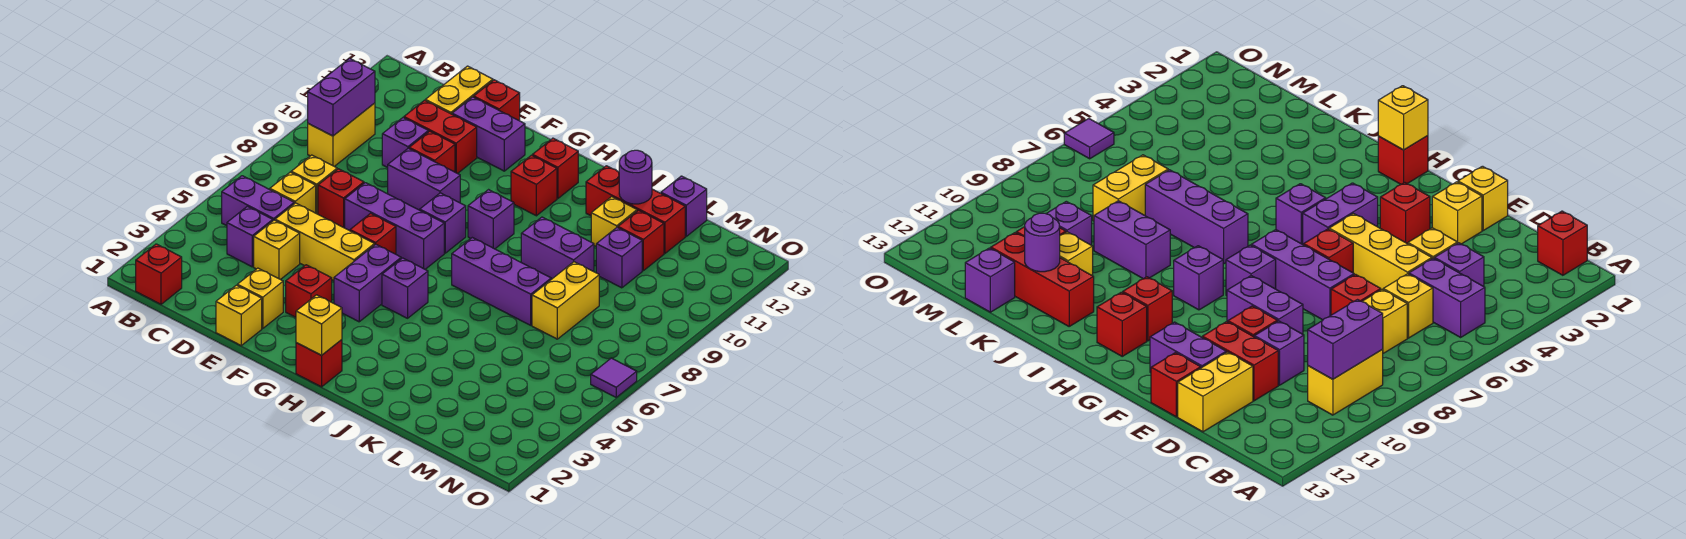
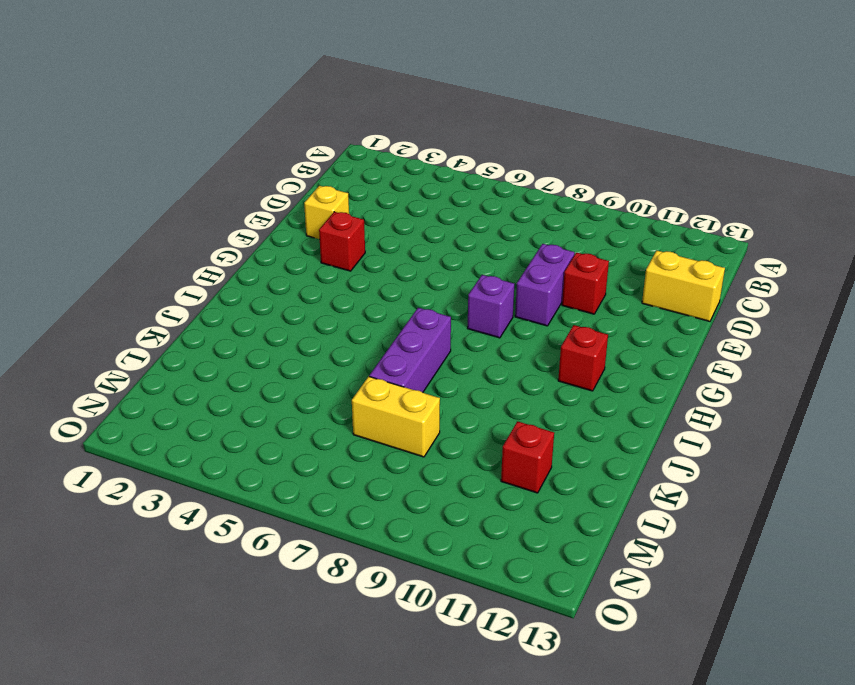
none -> red 1x1 brick [136,244,182,304]
none -> purple 1x2 brick [222,176,294,226]
none -> yellow 1x2 brick [308,103,375,166]
none -> purple 1x1 brick [227,206,273,267]

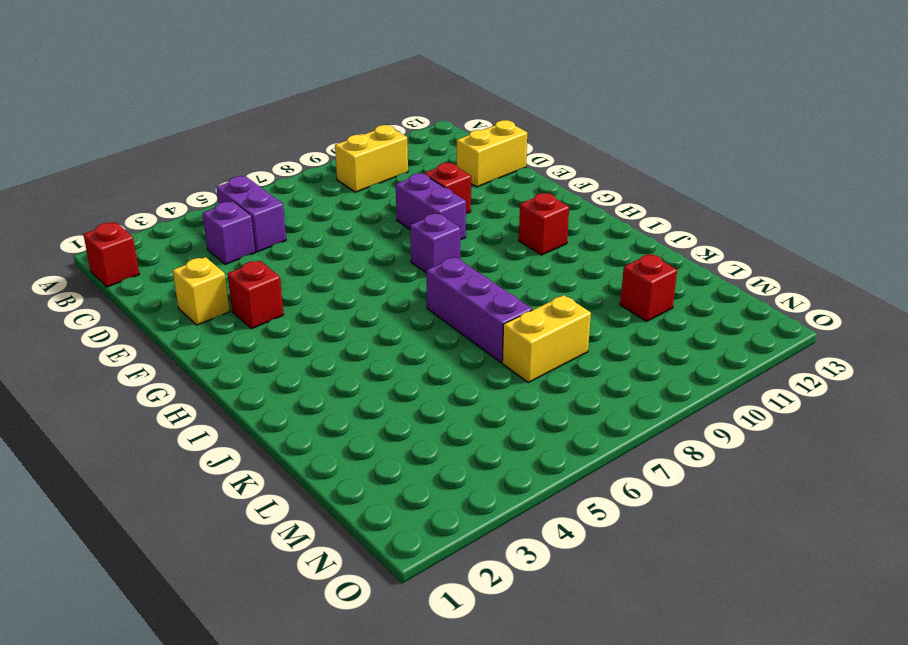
none -> yellow 1x1 brick [270,172,316,213]
none -> yellow 1x1 brick [291,155,337,214]
none -> yellow 1x1 brick [254,220,300,280]
none -> yellow 1x3 brick [275,203,374,281]

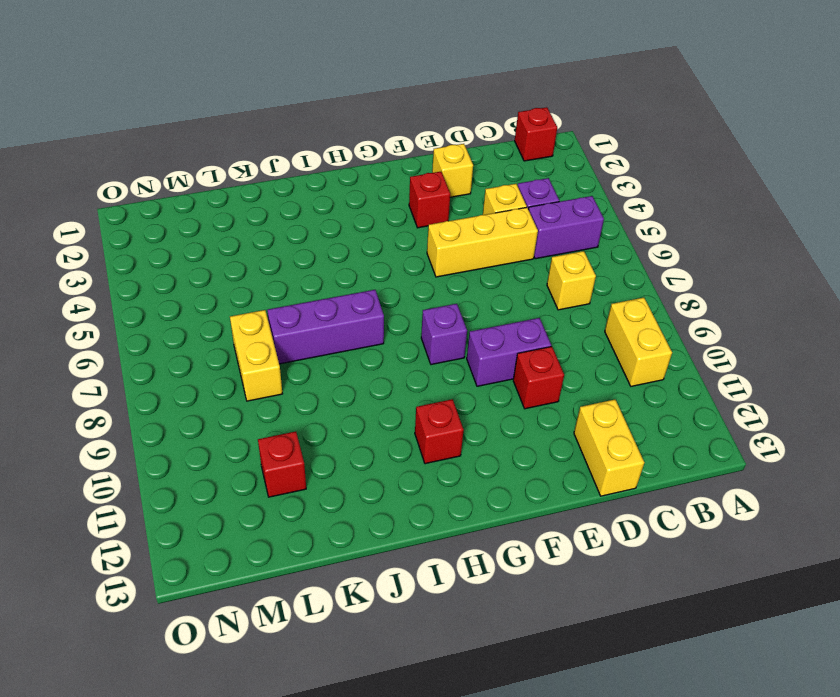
none -> yellow 1x1 brick [270,172,316,213]
none -> red 1x1 brick [318,169,364,228]
none -> purple 1x1 brick [382,118,428,168]
none -> red 1x2 brick [404,100,477,174]

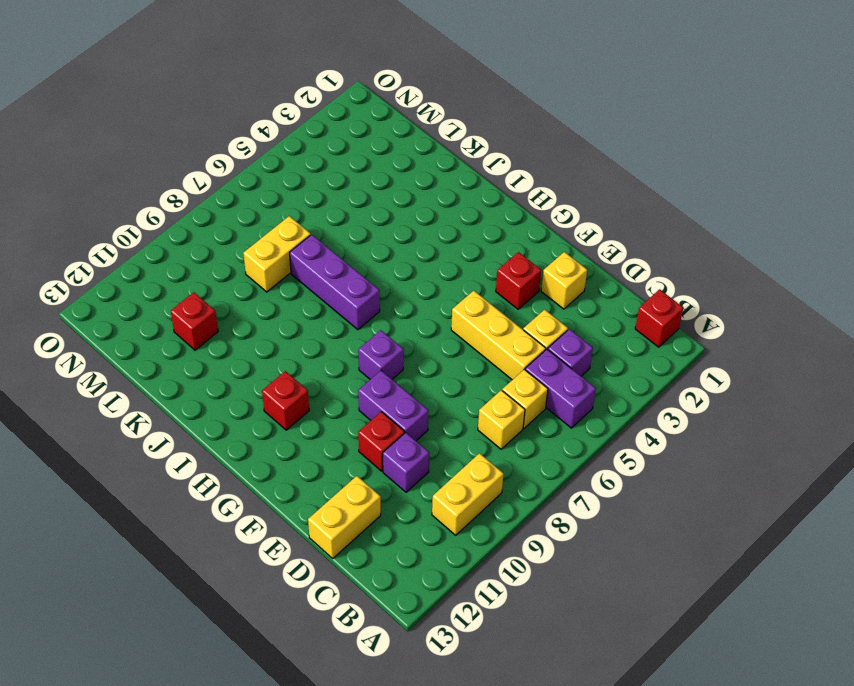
none -> red 1x1 brick [318,169,364,228]
none -> red 1x2 brick [404,100,477,174]
none -> yellow 1x1 brick [216,285,262,345]
none -> purple 1x3 brick [345,183,444,269]

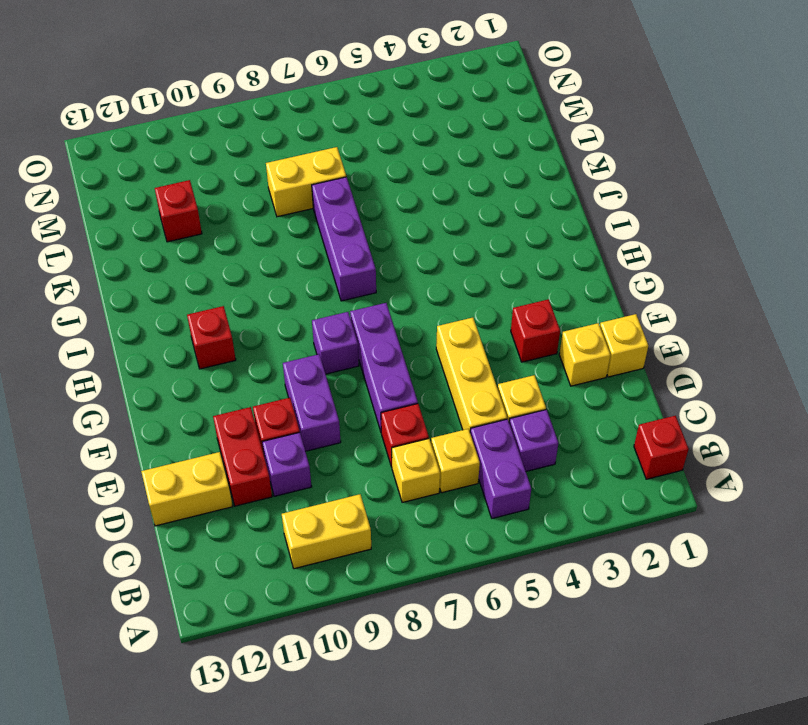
none -> purple 1x2 brick [452,97,525,171]
none -> red 1x1 brick [474,80,520,121]
none -> red 1x1 brick [350,213,396,254]
none -> purple 1x2 brick [334,244,401,322]

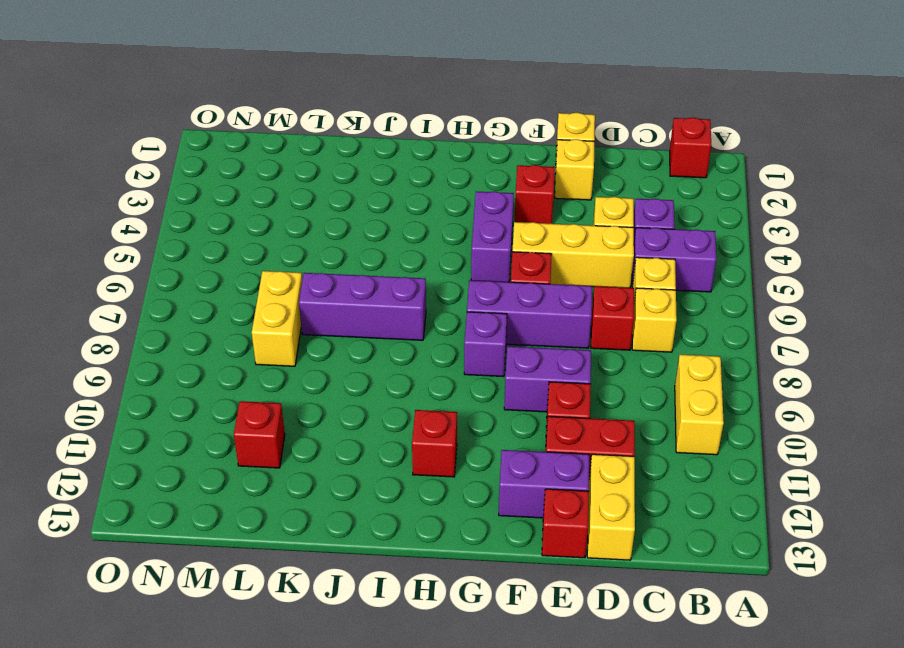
none -> purple 1x1 brick [382,118,428,168]
none -> red 1x1 brick [296,340,342,387]
none -> purple 1x1 brick [382,258,428,318]
none -> purple 1x1 brick [468,190,514,249]

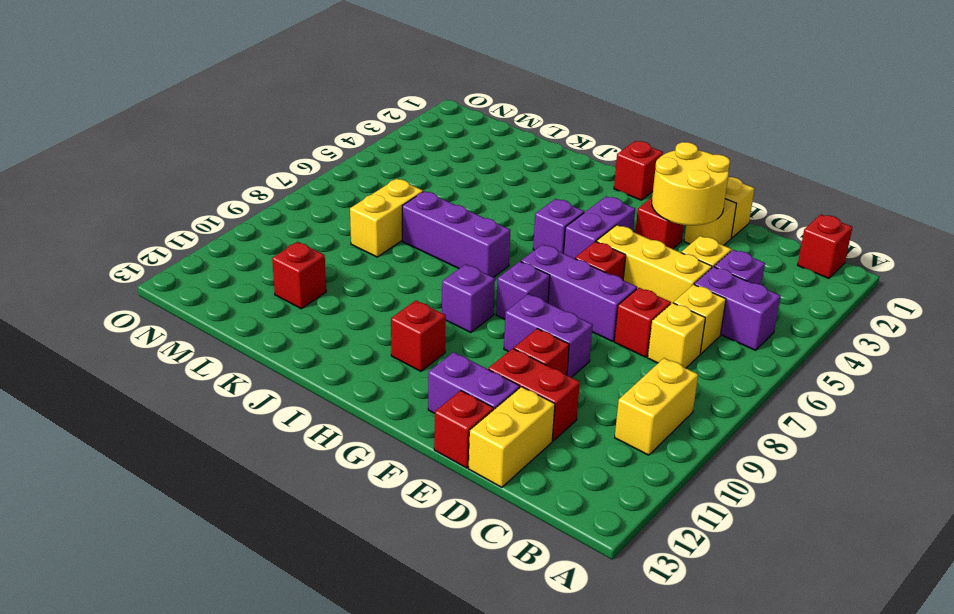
yellow 2x2 round brick [652,142,730,225] -> none
none -> purple 1x1 brick [382,118,428,168]
none -> red 1x1 brick [532,138,578,199]
none -> purple 1x2 brick [521,217,594,279]
none -> red 1x3 brick [586,166,685,254]

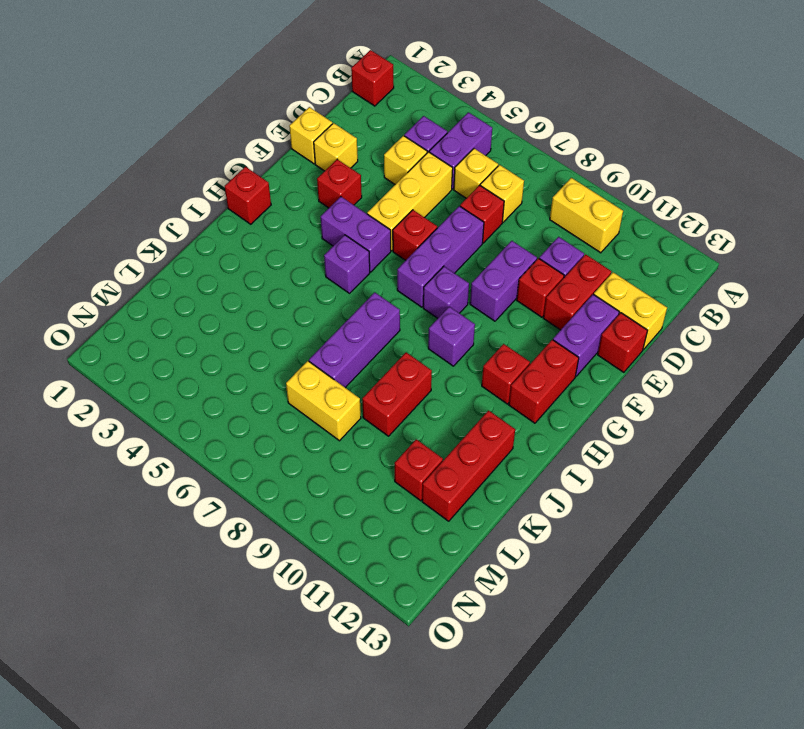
red 1x2 brick [509,340,579,423] -> red 1x1 brick [532,138,578,199]
red 1x2 brick [362,352,432,436] -> purple 1x2 brick [521,217,594,279]
none -> yellow 1x1 brick [591,197,637,246]
none -> purple 1x1 brick [596,228,642,288]
none -> purple 1x1 brick [661,176,707,236]
none -> purple 1x1 tile [591,358,637,397]

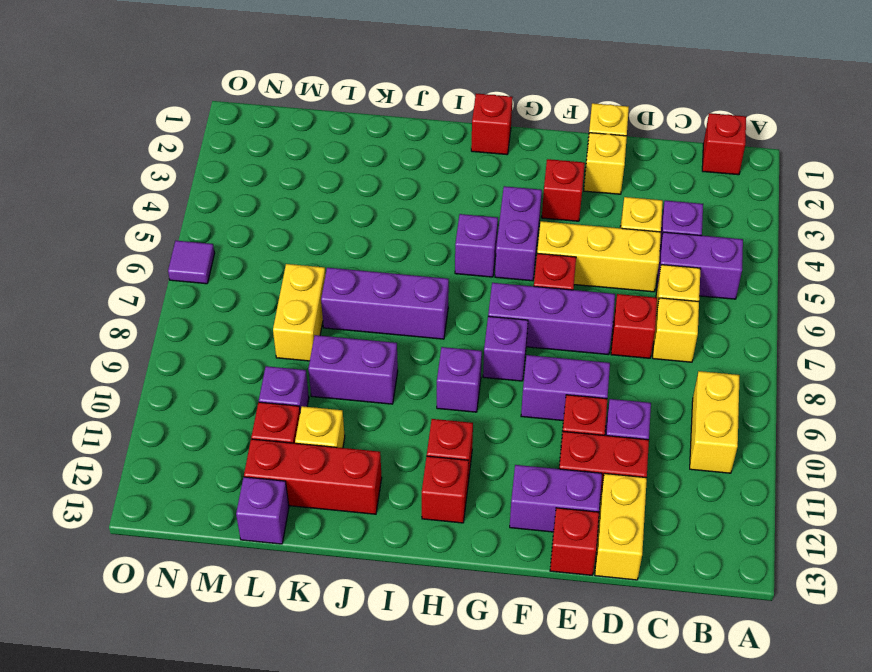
none -> purple 1x2 brick [308,58,375,136]
none -> yellow 1x1 brick [296,295,342,355]
none -> purple 1x1 round brick [619,150,652,204]

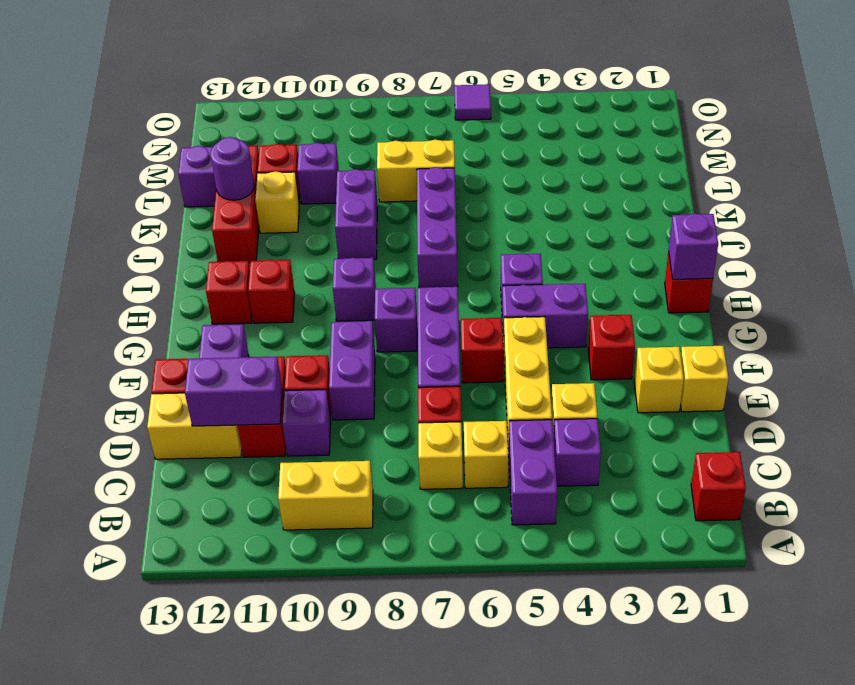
purple 1x2 brick [185,357,282,426] -> purple 1x2 brick moved to [308,58,375,136]
purple 1x1 brick [669,214,718,279] -> yellow 1x1 brick [296,295,342,355]

